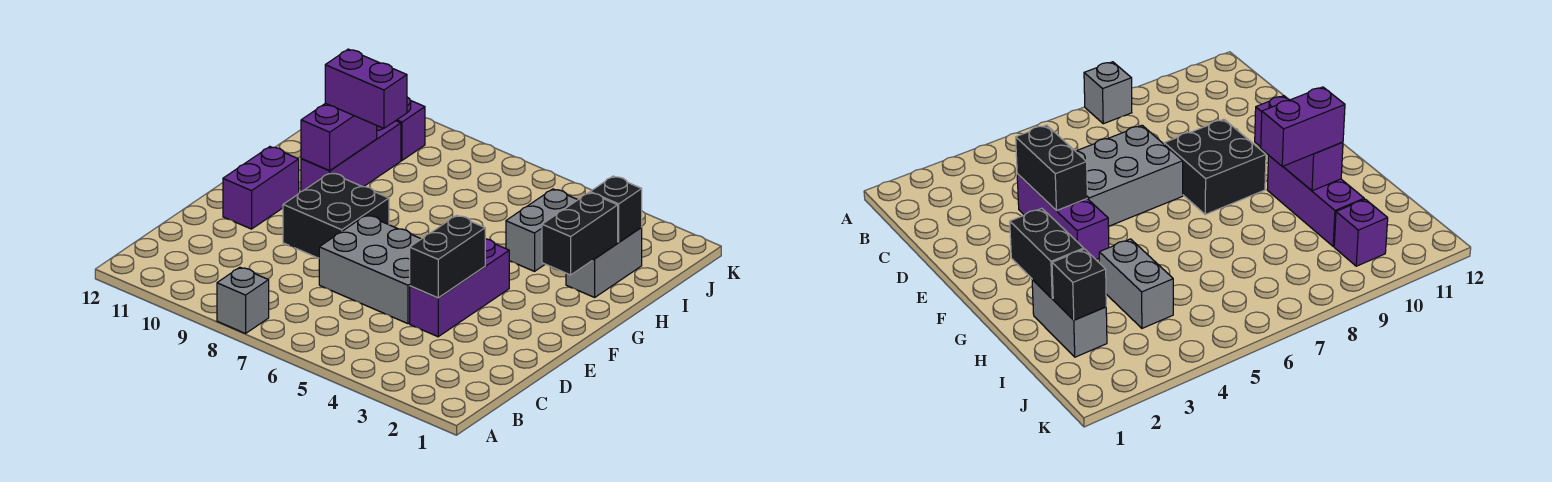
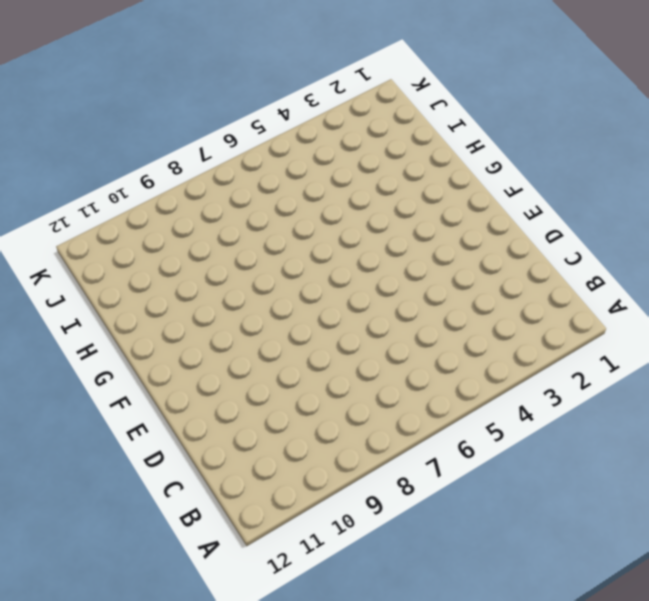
none -> grey 1x1 brick [217,267,269,333]
none -> purple 1x3 brick [410,239,509,337]
none -> grey 2x3 brick [319,215,421,324]

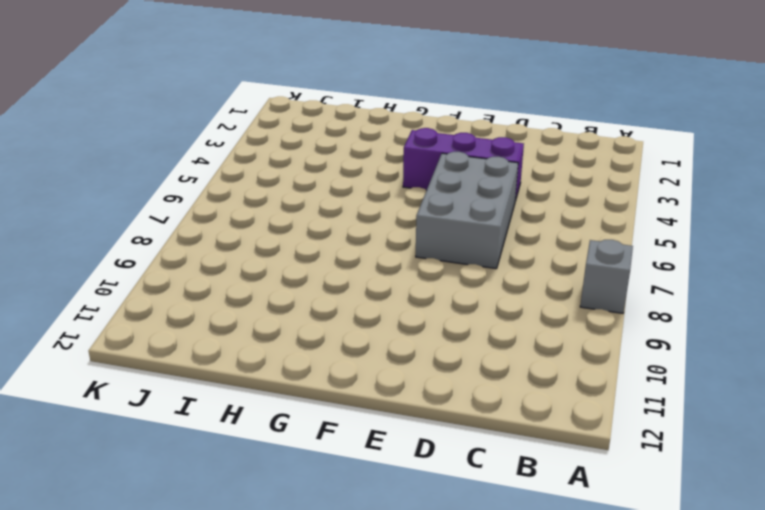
none -> black 2x2 brick [283,173,389,258]
none -> purple 1x2 brick [223,147,299,229]
none -> purple 1x3 brick [301,121,401,191]

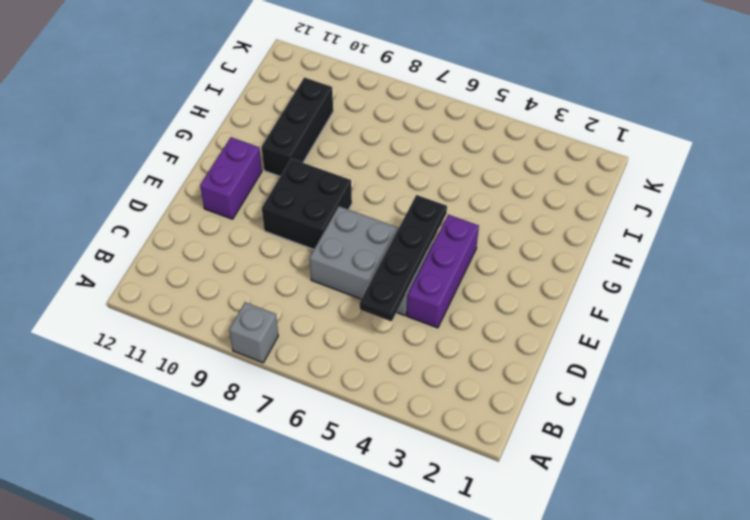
black 1x4 plate [360,195,447,322] -> none
black 1x3 brick [262,77,333,176] -> purple 1x3 brick [301,121,401,191]
none -> grey 1x2 brick [566,228,642,297]
none -> grey 1x2 brick [506,189,577,271]
none -> purple 1x1 brick [396,97,425,160]

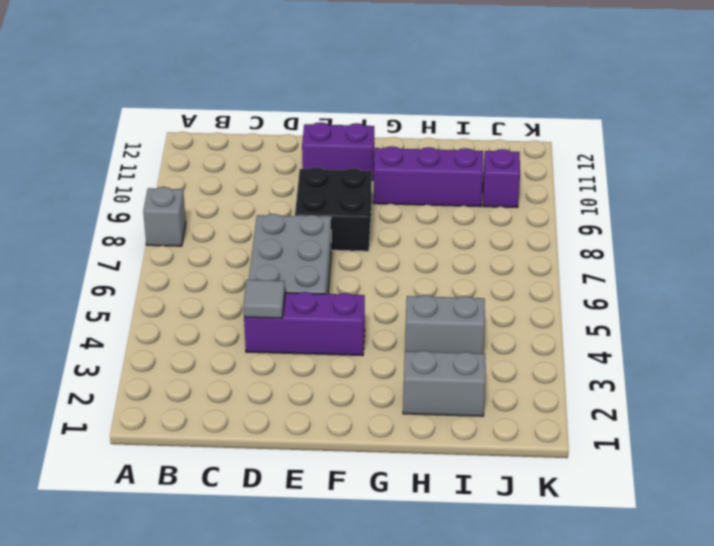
grey 1x1 tile [243,280,285,318] -> black 1x2 brick [410,215,485,298]
none -> black 1x2 brick [542,193,618,275]
none -> purple 1x2 brick [301,103,377,170]
none -> black 1x1 brick [590,176,642,242]

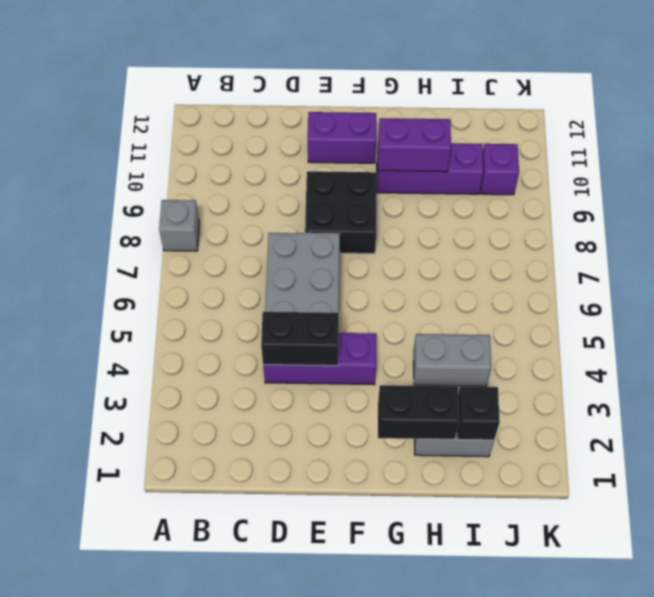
none -> purple 1x2 brick [325,49,407,129]

